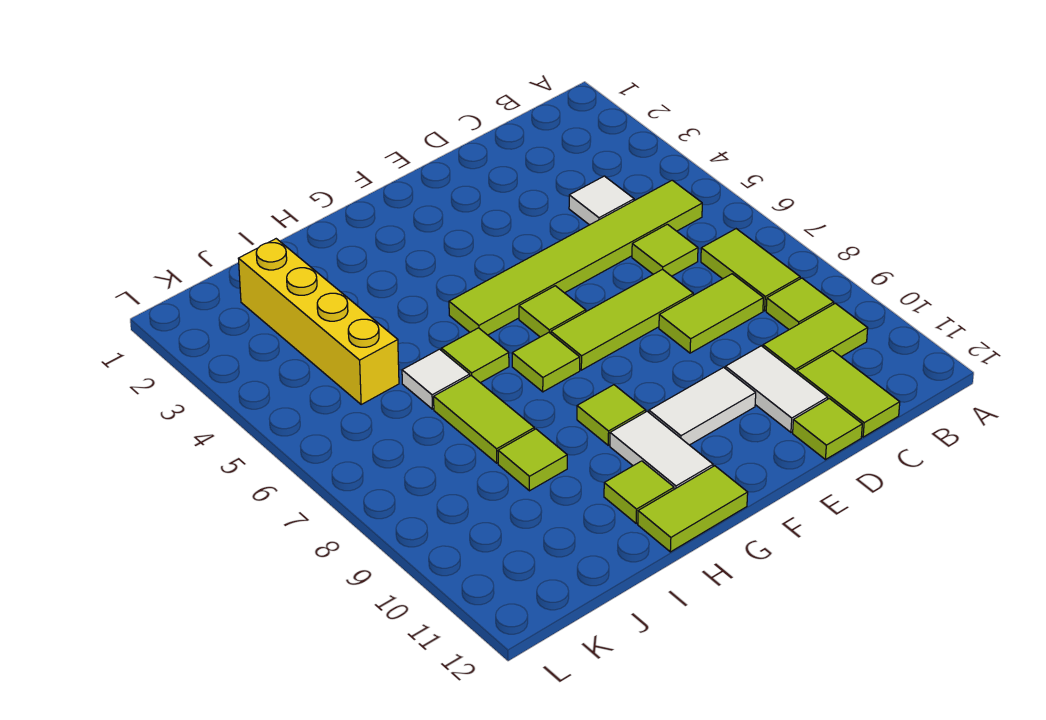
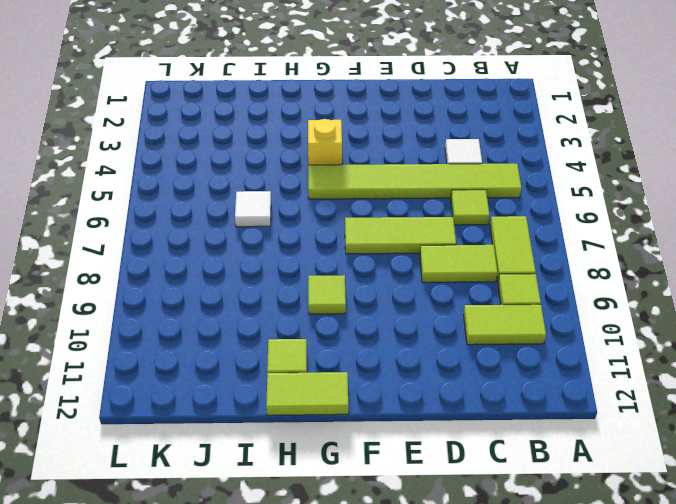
yellow 1x1 brick [308,119,342,165] -> none
none -> lime 1x2 tile [797,350,900,437]
none -> white 1x2 tile [725,346,828,432]
none -> lime 1x1 tile [793,398,862,460]

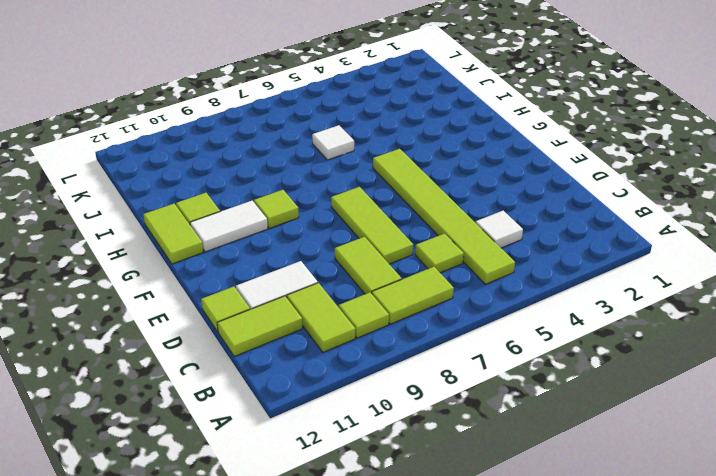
none -> white 1x2 tile [649,367,756,445]
none -> lime 1x1 tile [519,286,586,337]
none -> lime 1x1 tile [512,333,580,392]

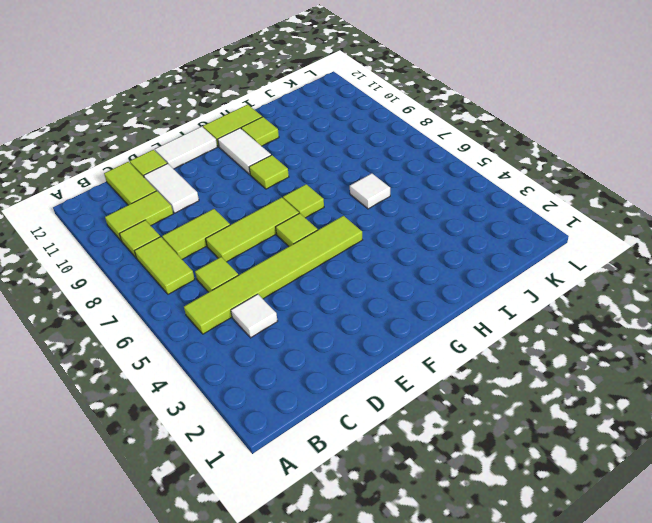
white 1x2 tile [155,127,217,169] -> white 1x2 tile moved to [649,367,756,445]
none -> lime 1x1 tile [441,328,509,383]
none -> lime 1x2 tile [434,376,534,463]
none -> lime 1x1 tile [498,429,567,491]

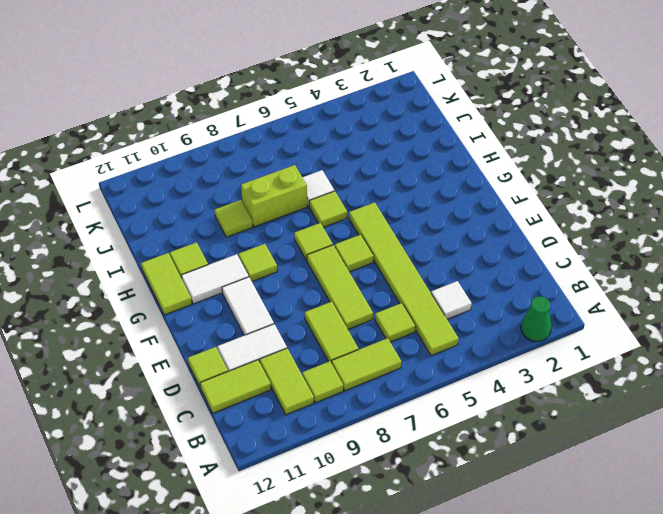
green 1x1 cone [521,296,552,341] -> none
lime 1x2 brick [241,165,307,227] -> lime 1x2 tile [434,376,534,463]
none -> yellow 1x4 brick [238,239,399,404]

